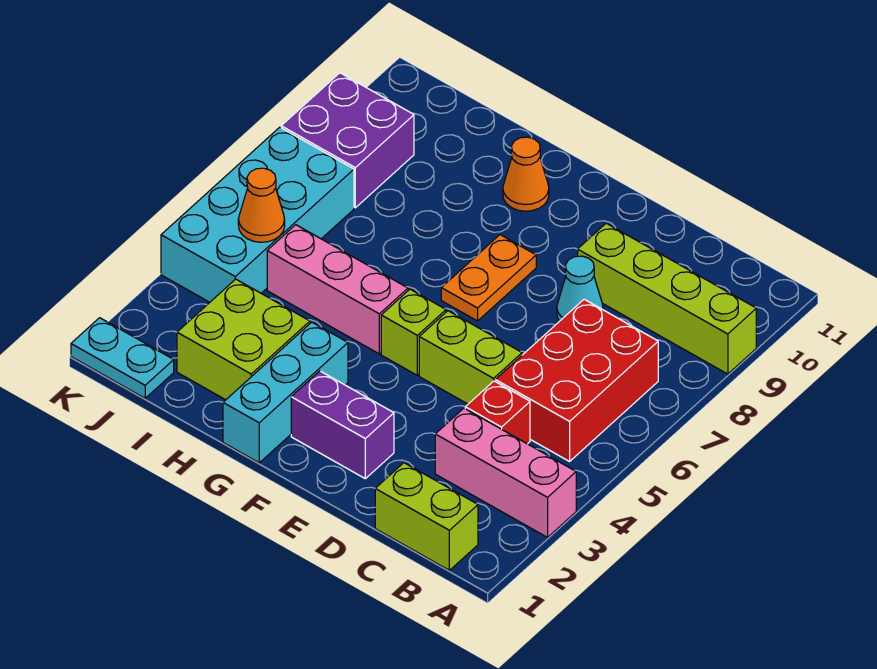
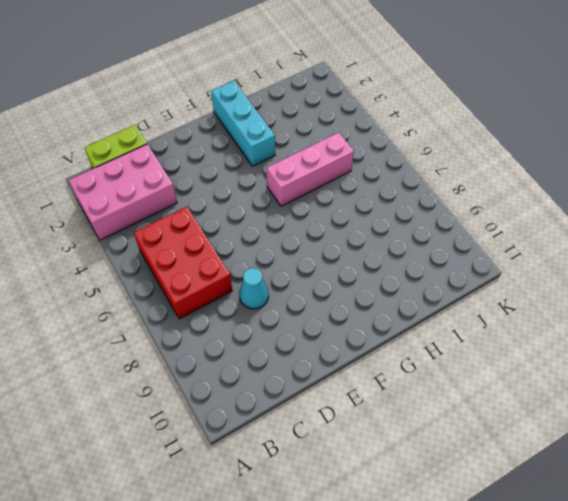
pink 2x3 brick [69,144,177,240] -> pink 1x3 brick [435,408,576,537]
none -> lime 1x4 brick [578,223,756,374]
none -> red 1x1 brick [465,381,530,444]
none -> lime 1x2 brick [419,311,522,404]

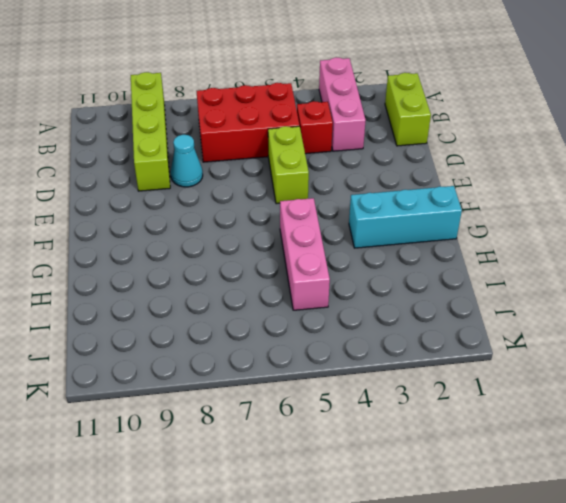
none -> purple 1x2 brick [291,371,394,479]
none -> lime 1x1 brick [381,289,446,375]
none -> orange 1x2 plate [441,235,536,321]

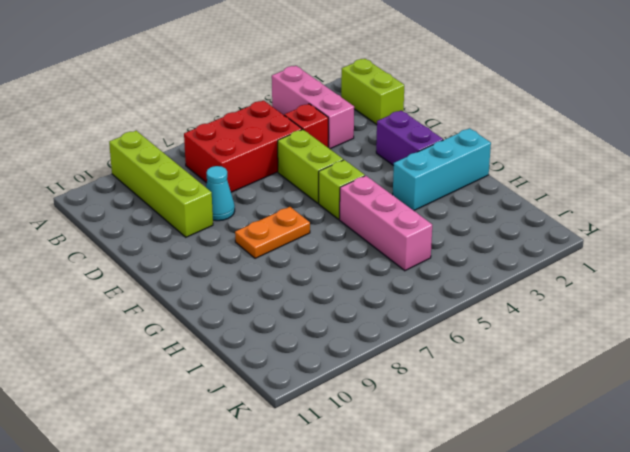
none -> orange 1x1 cone [503,137,549,211]
none -> lime 2x2 brick [177,279,310,400]
none -> cyan 1x2 plate [71,318,174,398]

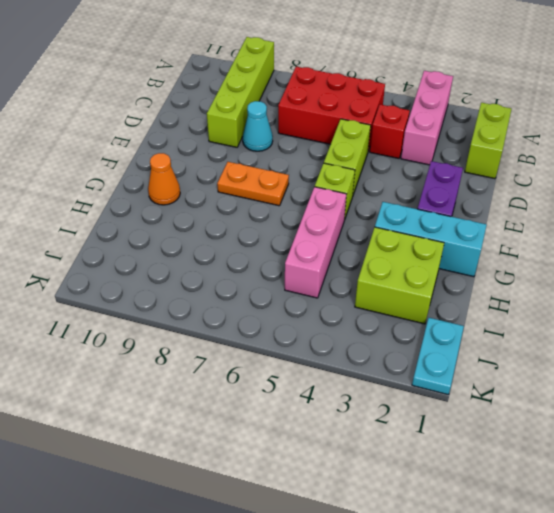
none -> cyan 2x4 brick [161,127,354,302]
none -> purple 2x2 brick [281,73,414,208]
none -> orange 1x1 cone [238,168,285,242]

